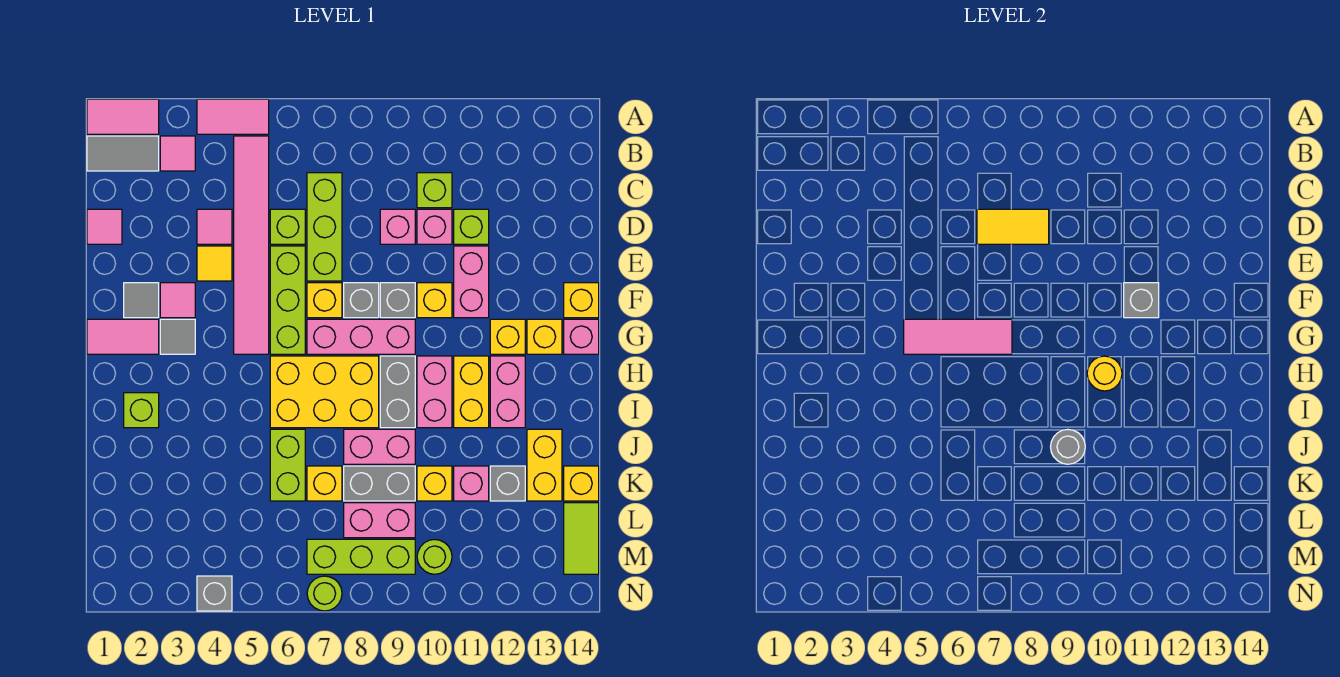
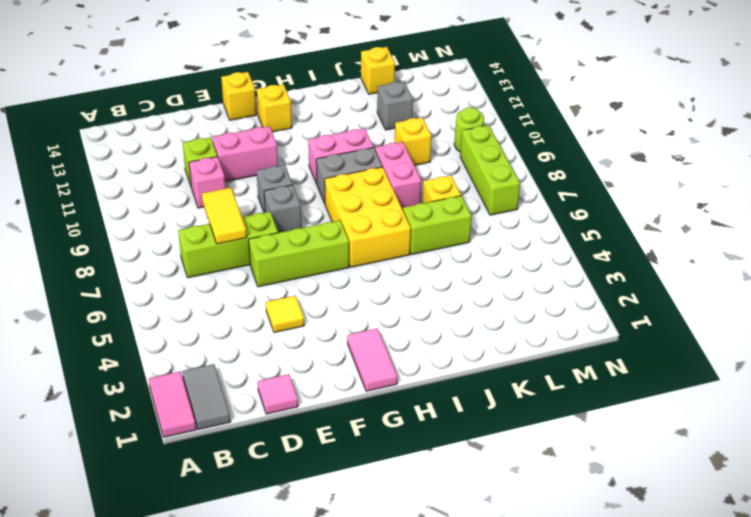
none -> pink 1x2 tile [197,99,269,134]
none -> pink 1x1 tile [160,136,195,171]
none -> pink 1x6 tile [234,136,269,354]
none -> lime 1x1 brick [417,173,452,208]

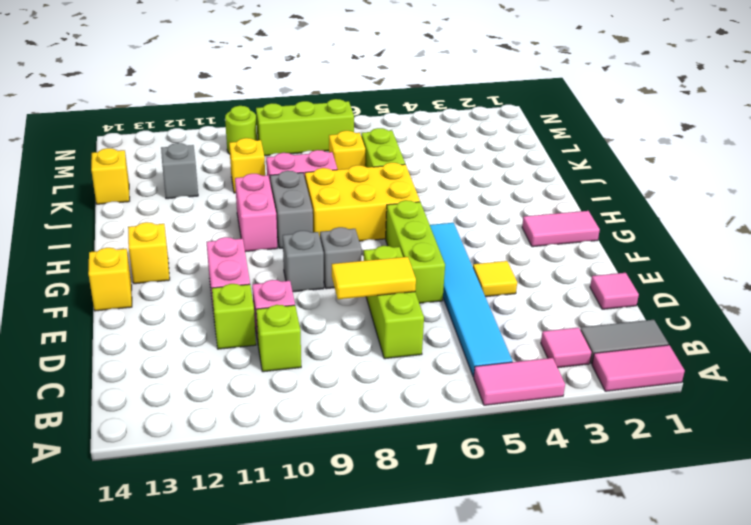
cyan 1x6 tile [430,223,512,377] -> pink 1x6 tile [234,136,269,354]
none -> pink 1x1 tile [197,209,232,244]
none -> lime 1x1 brick [270,209,305,244]
none -> pink 1x1 brick [380,209,415,244]
none -> grey 1x1 tile [124,283,159,318]

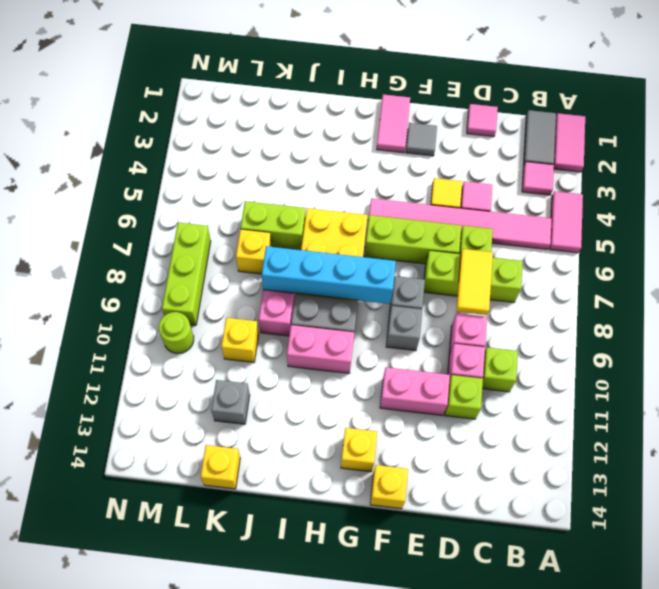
cyan 1x4 brick [262,246,396,304] -> none
none -> pink 1x1 tile [160,283,195,318]
none -> yellow 1x1 brick [307,283,342,318]
none -> yellow 1x1 brick [417,283,452,318]
none -> grey 1x1 tile [160,319,195,354]

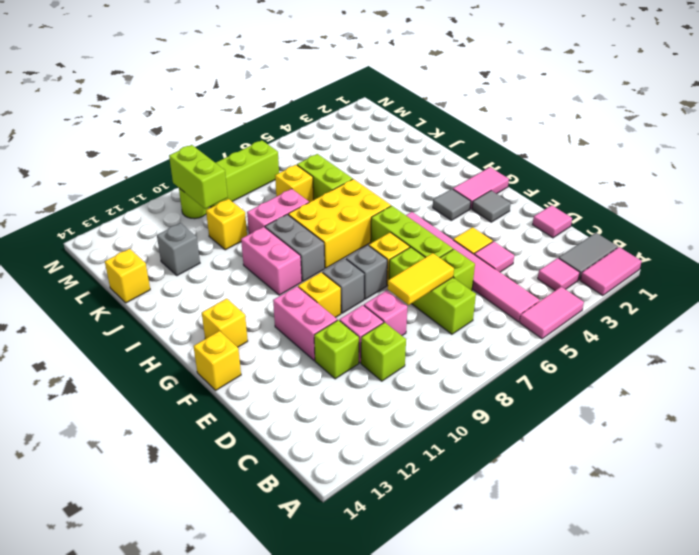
lime 1x2 brick [169,145,228,209] -> none
none -> pink 1x1 tile [160,283,195,318]
none -> pink 1x3 brick [307,319,415,354]
none -> yellow 1x1 brick [490,319,525,354]
none -> pink 1x1 brick [564,319,599,354]

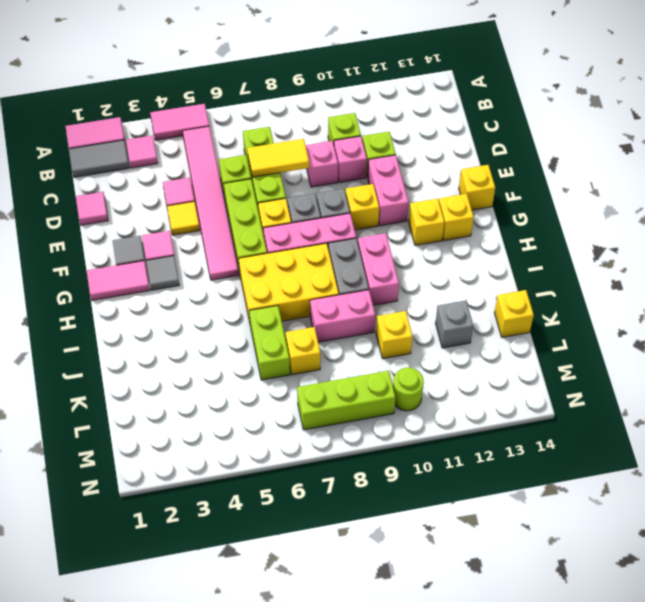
none -> pink 1x1 brick [564,319,599,354]
none -> yellow 1x2 brick [454,356,489,428]
none -> pink 1x2 brick [490,356,525,428]
none -> lime 1x1 brick [124,393,159,428]

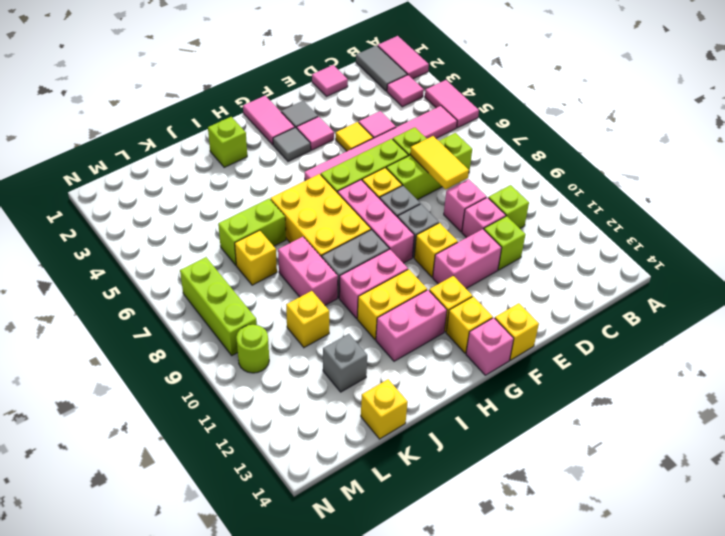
none -> yellow 1x2 brick [527,429,562,501]
none -> grey 1x2 brick [344,466,415,501]
none -> pink 1x1 brick [454,466,489,501]
none -> pink 1x2 brick [344,503,415,538]

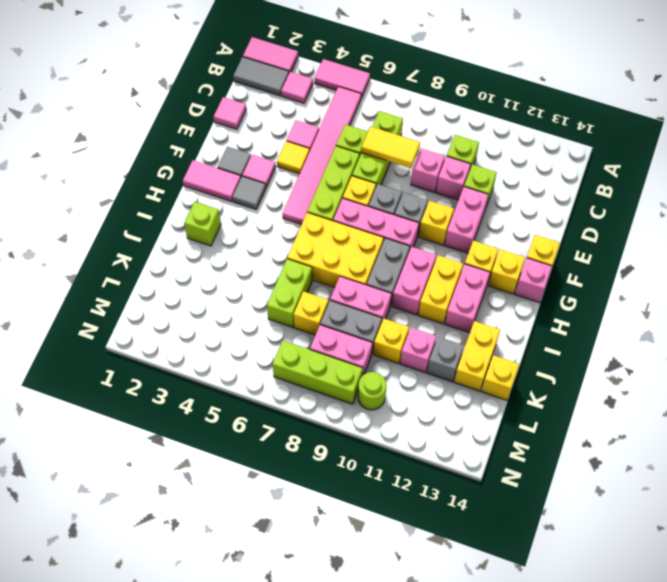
none -> lime 1x2 tile [564,503,599,574]
none -> grey 1x1 brick [197,576,232,611]
none -> lime 1x1 round brick [307,576,342,611]
none -> grey 1x1 brick [1124,283,1159,318]

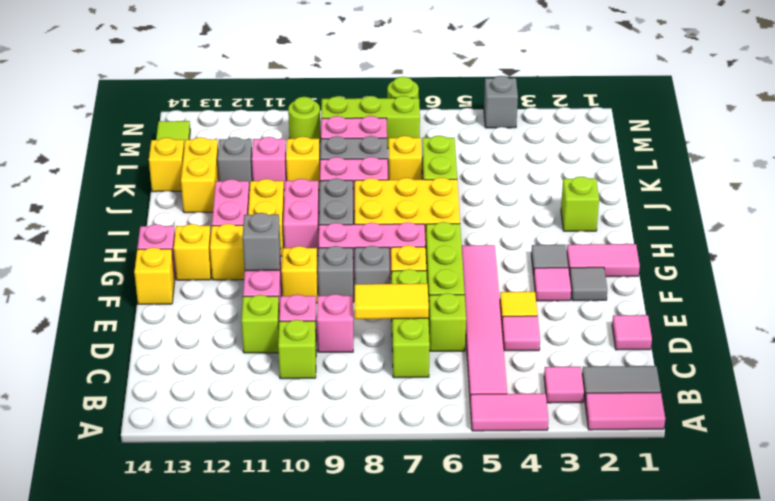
none -> pink 1x3 tile [904,319,1012,354]
none -> yellow 1x1 round brick [1087,356,1122,391]
none -> grey 1x1 round brick [1051,430,1085,464]

